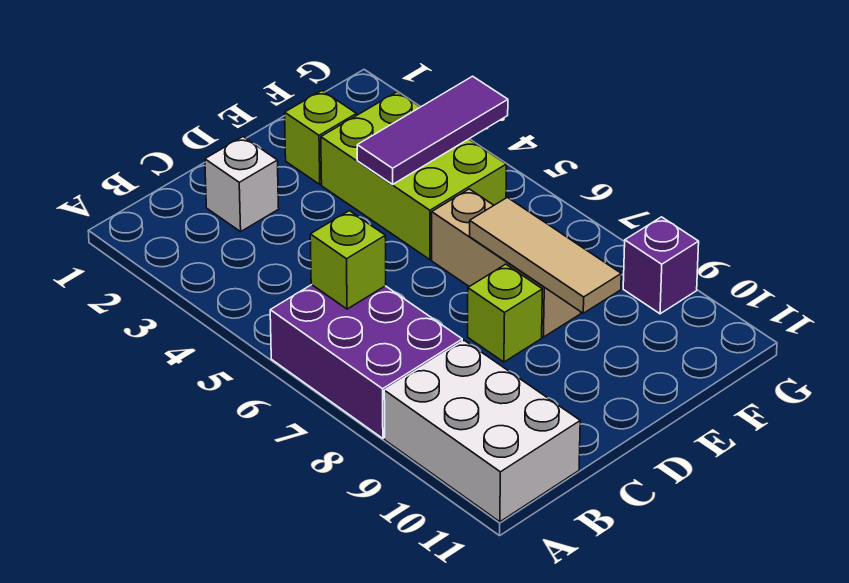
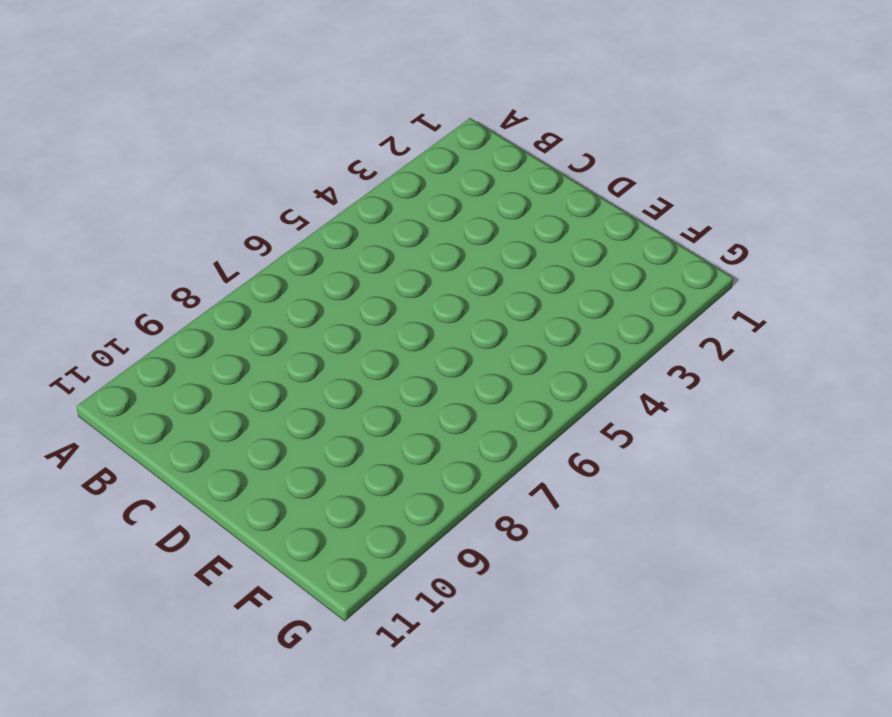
none -> purple 2x3 brick [270,285,462,438]
none -> white 2x3 brick [384,340,580,522]

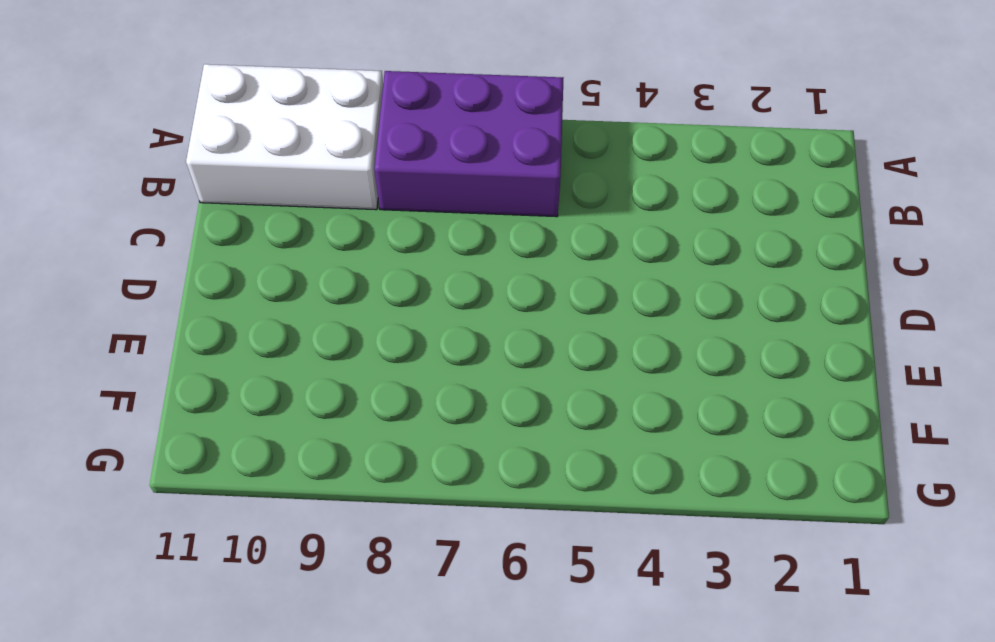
none -> white 1x1 brick [205,137,279,232]
none -> lime 1x1 brick [468,264,542,362]

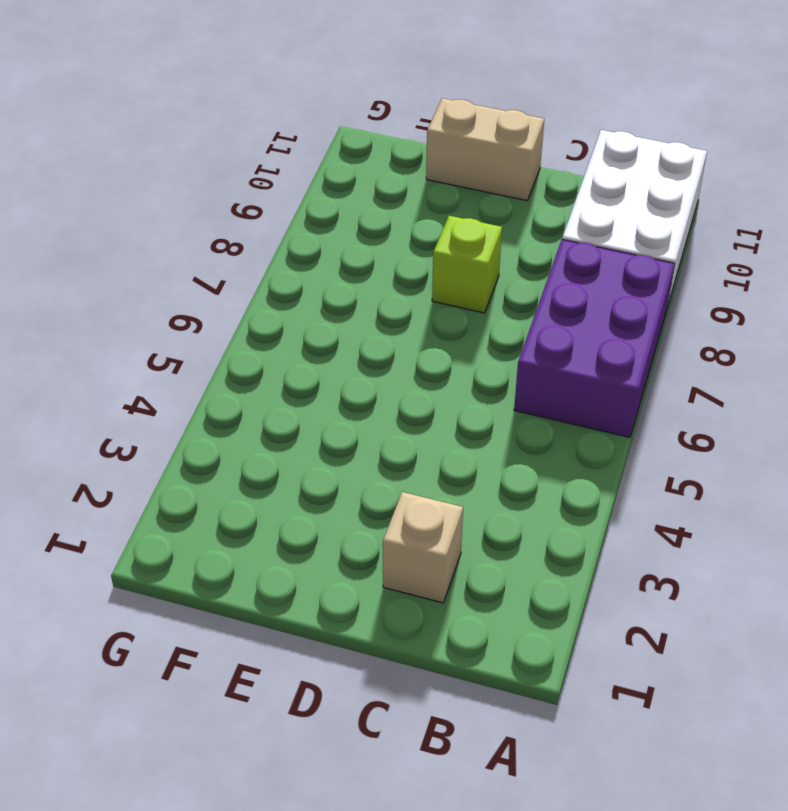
tan 1x1 brick [383,492,463,603] -> white 1x1 brick [205,137,279,232]
tan 1x2 brick [426,98,544,201] -> none
none -> lime 1x1 brick [285,91,357,184]
none -> lime 2x3 brick [321,92,507,260]

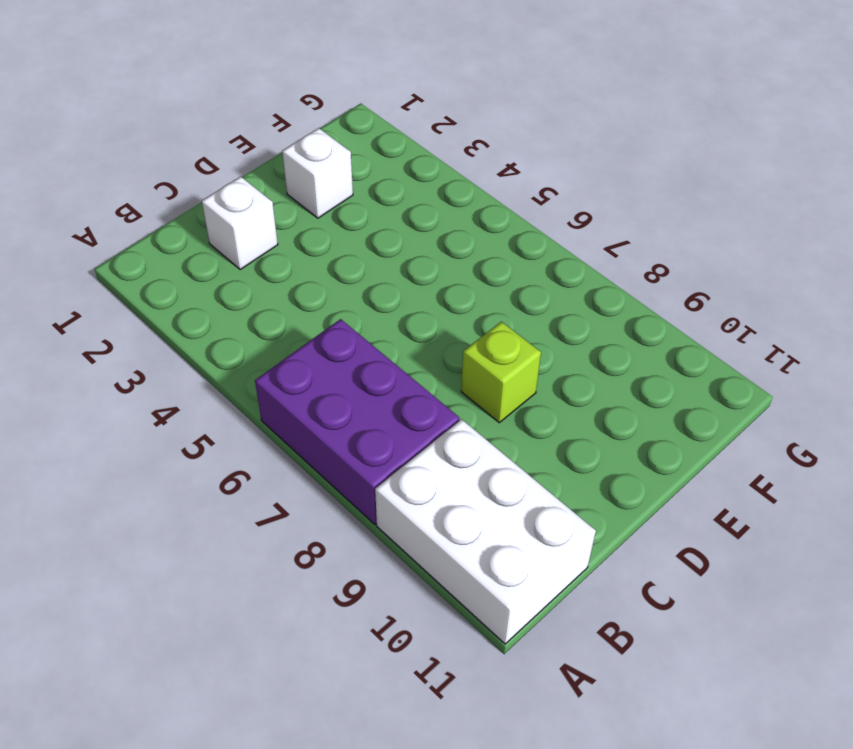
white 1x1 brick [282,128,353,218] -> lime 1x1 brick [285,91,357,184]
none -> lime 2x3 brick [321,92,507,260]
none -> tan 1x3 brick [432,189,581,337]

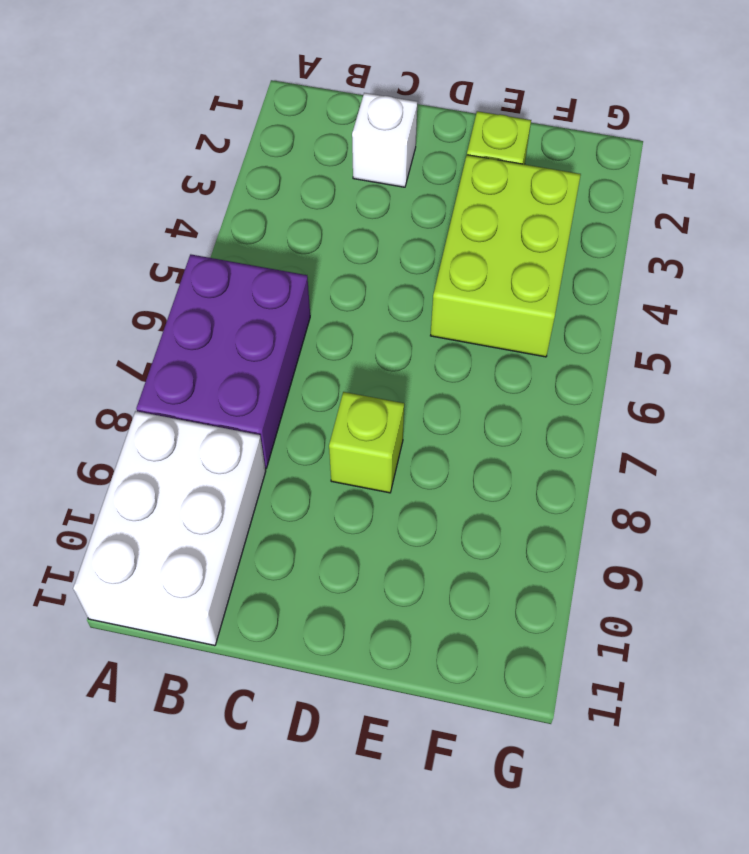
none -> tan 1x3 brick [432,189,581,337]
none -> purple 1x1 brick [623,217,699,314]

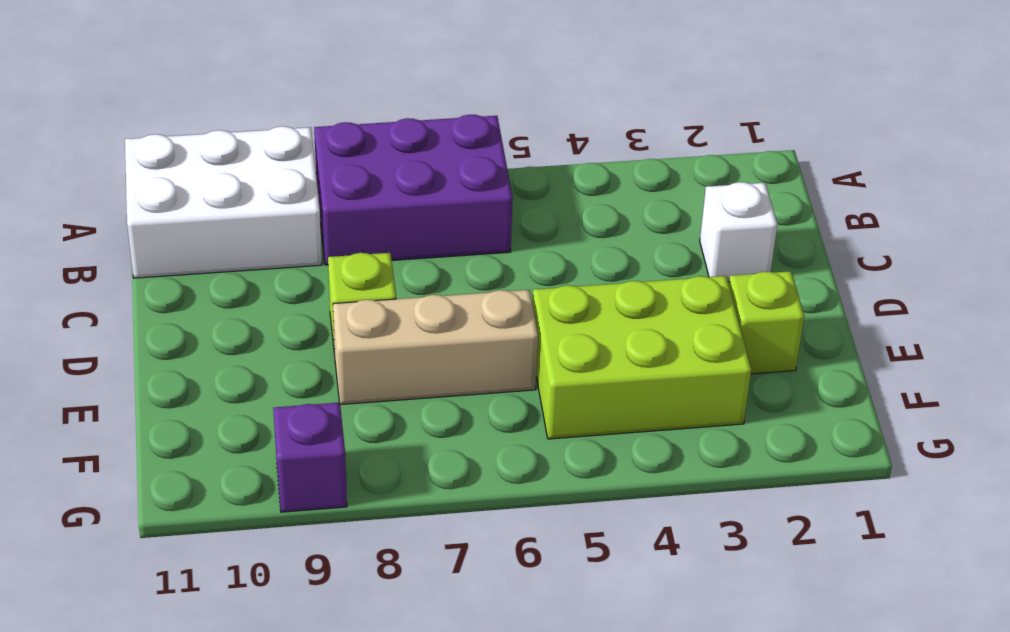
none -> lime 1x1 brick [310,211,386,309]
none -> purple 1x3 tile [357,76,508,184]

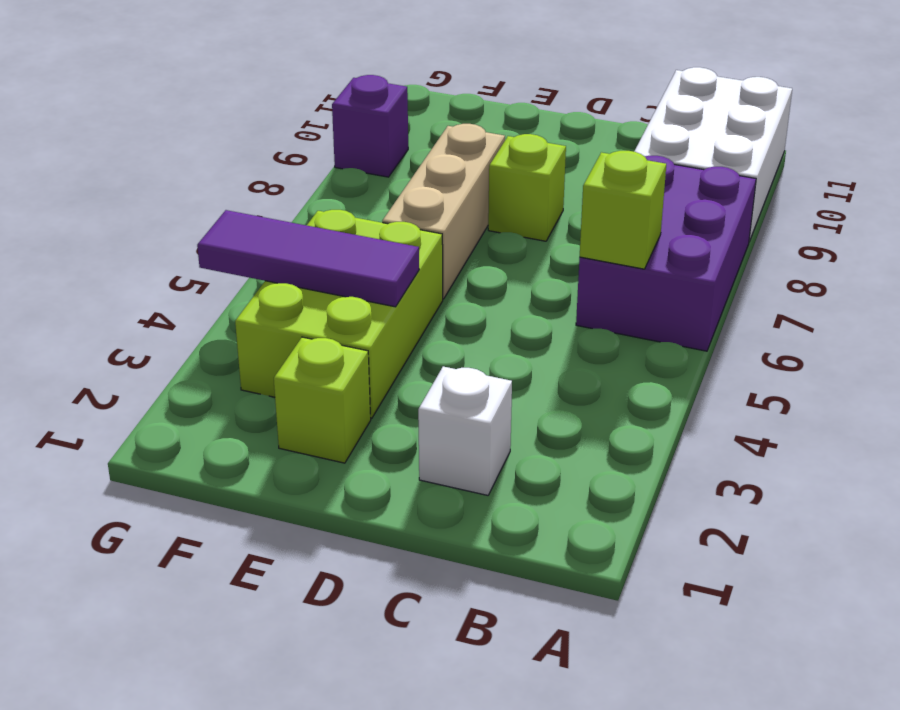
none -> tan 1x3 tile [470,197,621,313]

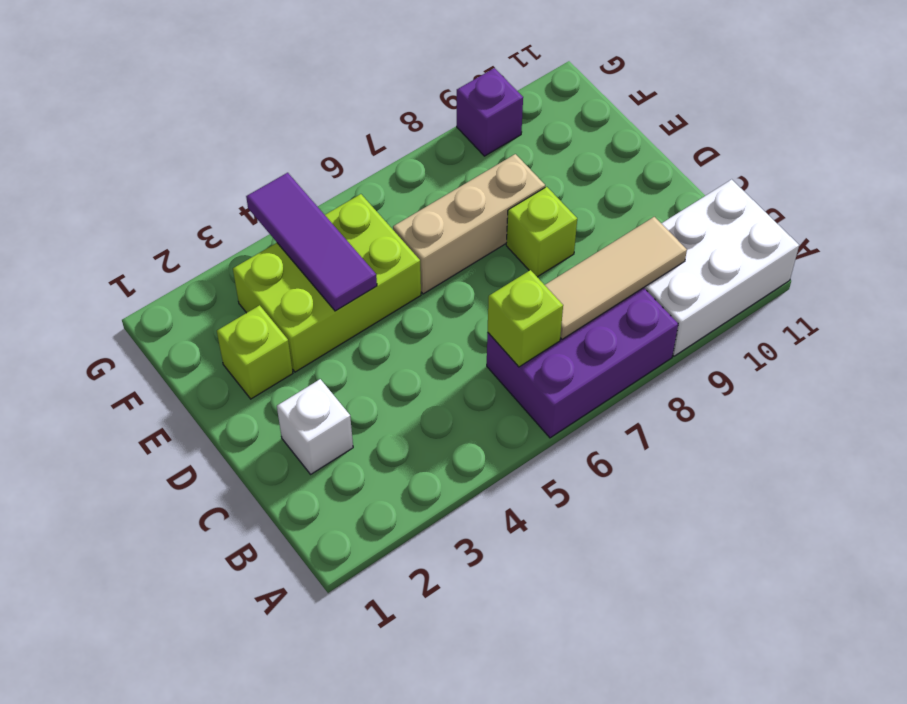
tan 1x3 tile [545,217,687,339] -> tan 1x3 tile moved to [470,197,621,313]

